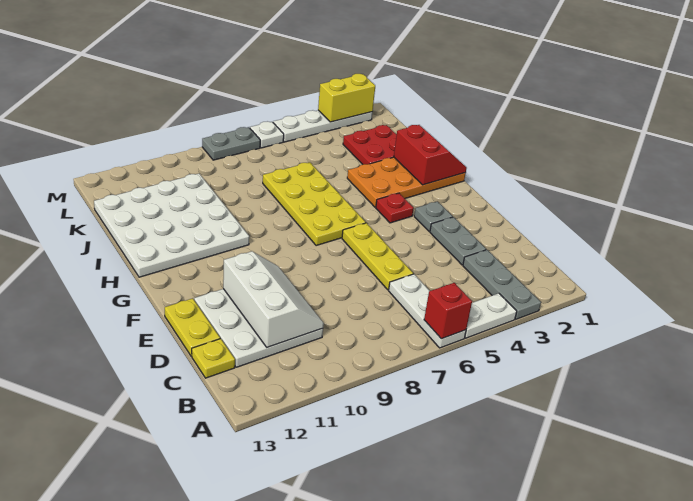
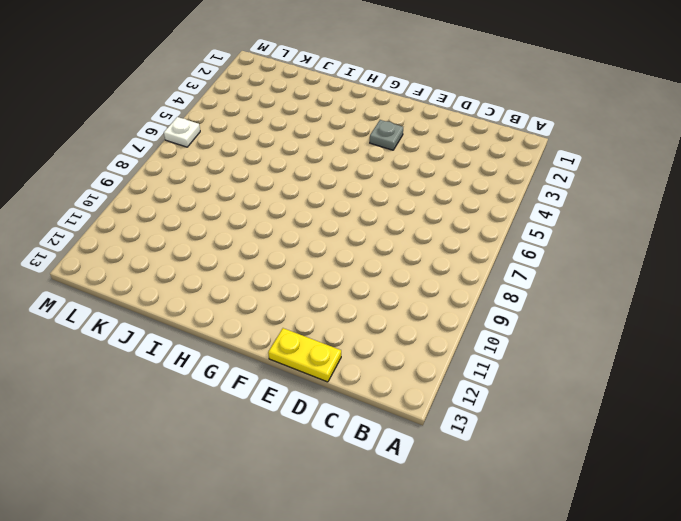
none -> grey 1x3 plate [463,250,541,319]
none -> white 1x2 plate [465,293,517,338]
none -> white 1x3 plate [389,274,466,348]

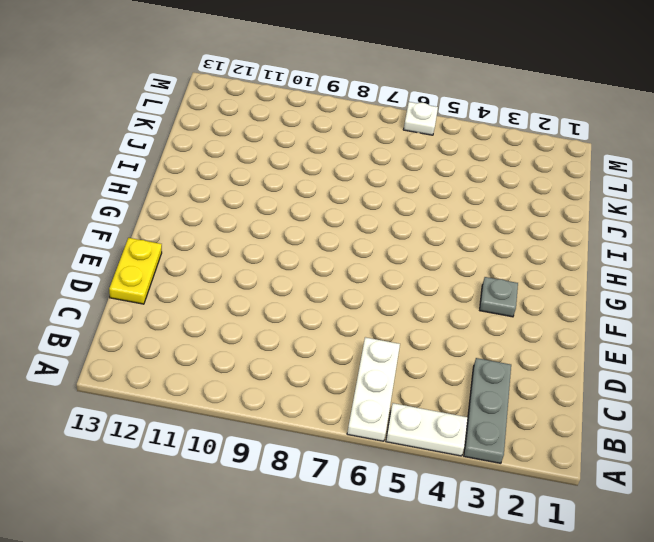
none -> white 3x3 plate [194,289,323,367]
none -> yellow 1x1 plate [192,339,235,378]
none -> grey 1x2 plate [430,217,486,265]

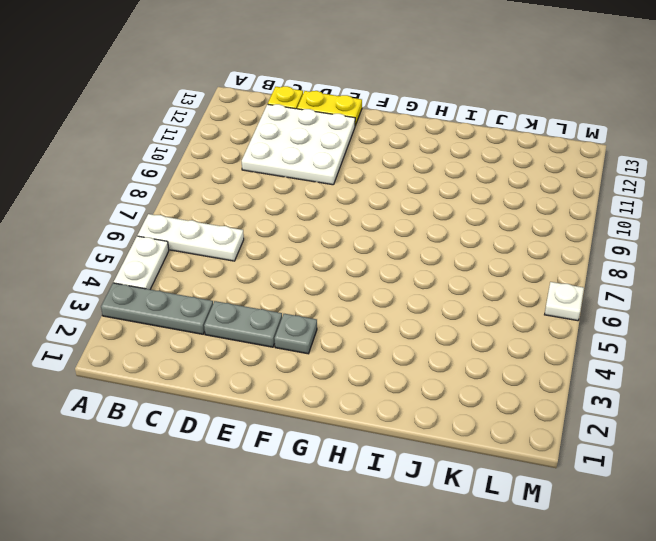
none -> yellow 1x3 plate [342,223,413,290]
none -> red 1x1 plate [376,193,414,223]
none -> yellow 2x4 plate [263,162,366,246]

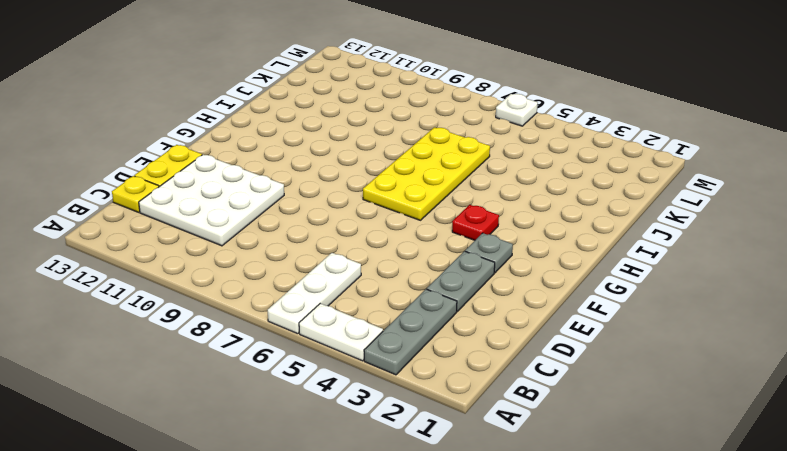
none -> yellow 1x3 plate [342,223,413,290]
none -> orange 2x4 plate [347,157,466,207]
none -> white 4x4 plate [94,174,249,277]

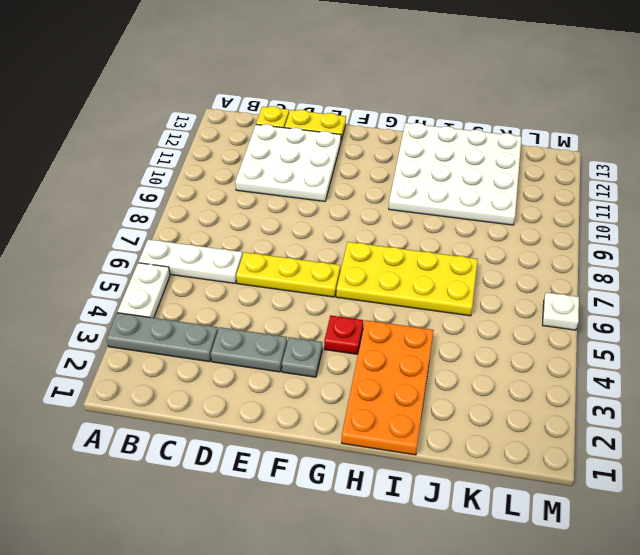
none -> red 2x2 plate [343,125,397,164]
none -> white 1x4 plate [273,110,372,142]
none -> grey 1x2 plate [202,127,260,160]

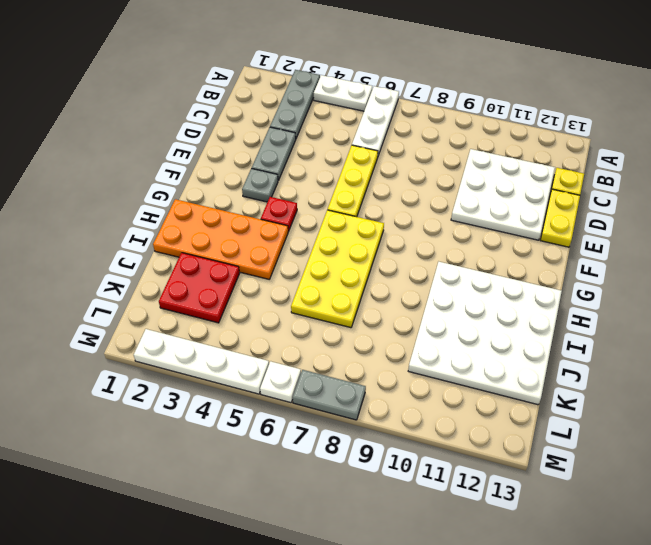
none -> red 1x1 brick [424,283,472,339]
none -> white 2x3 slope [223,251,324,347]
none -> red 2x2 slope [394,125,467,185]

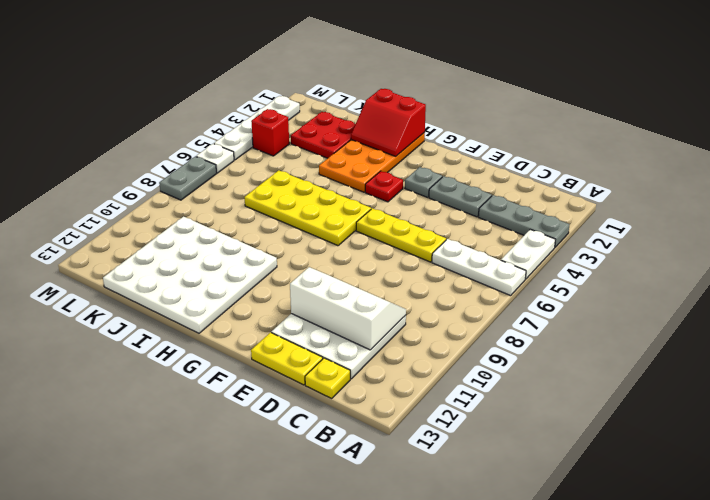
red 2x2 slope [351,89,426,156] -> red 2x2 slope turned to [394,125,467,185]
red 1x1 brick [251,109,289,156] -> red 1x1 brick moved to [424,283,472,339]
none -> yellow 1x2 brick [318,74,375,122]

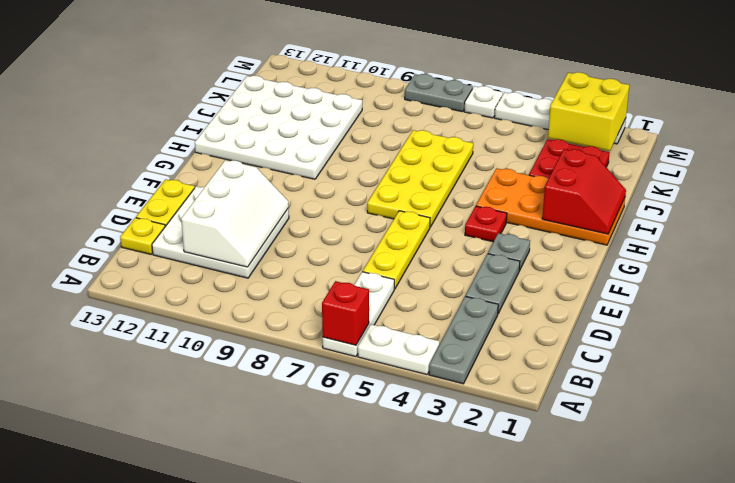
yellow 2x2 brick [548,72,629,151] -> yellow 1x2 brick [318,74,375,122]

